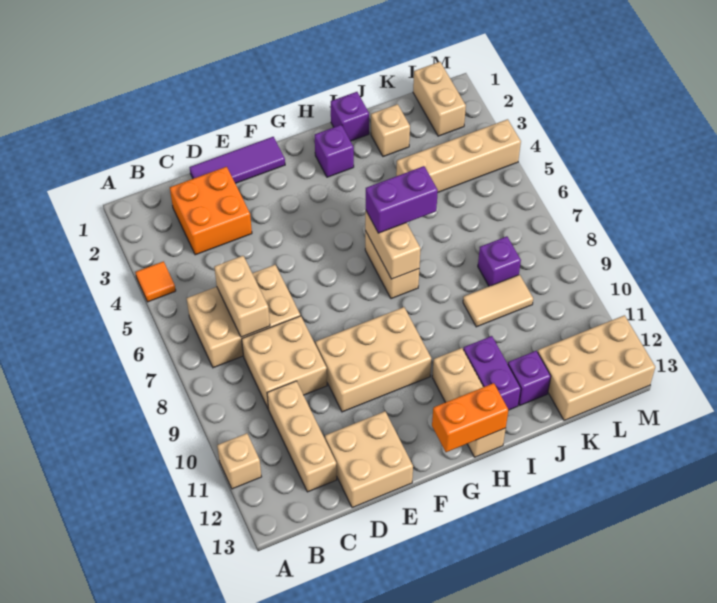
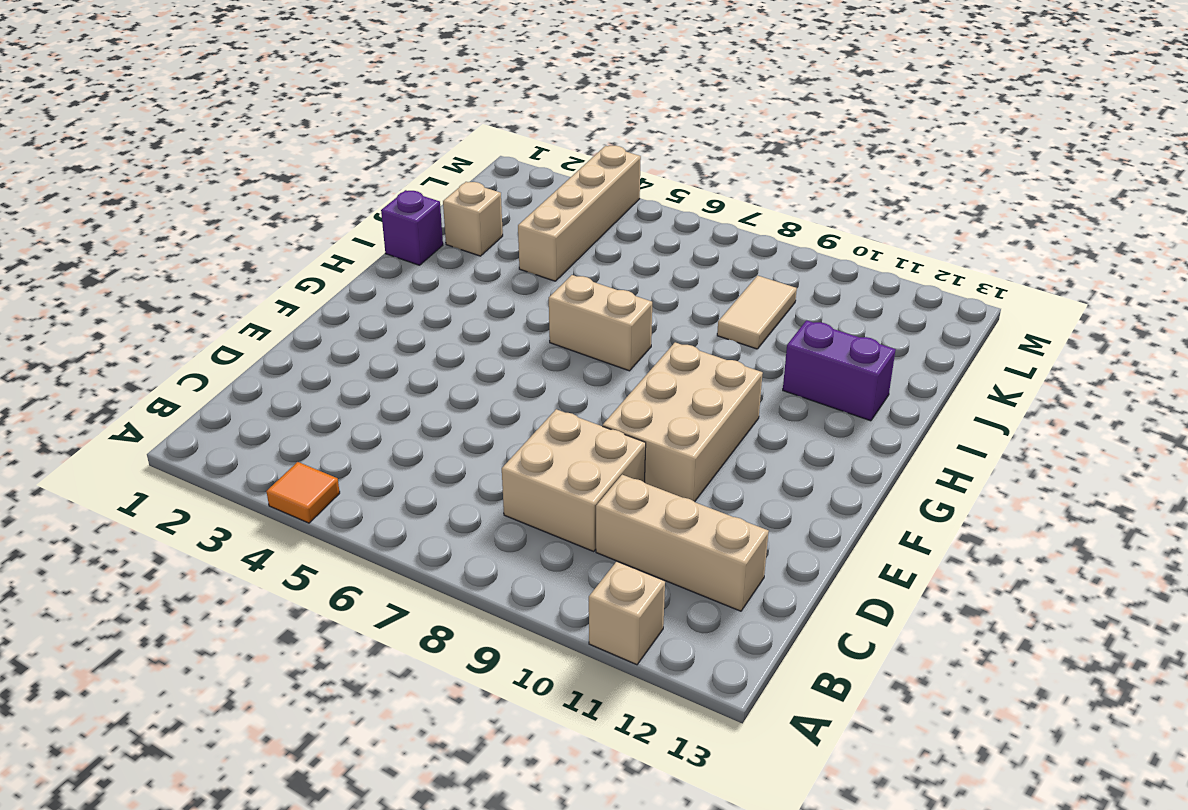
none -> tan 2x3 brick [187,265,300,368]
none -> orange 2x2 brick [170,167,252,255]
none -> purple 1x3 tile [190,137,285,183]

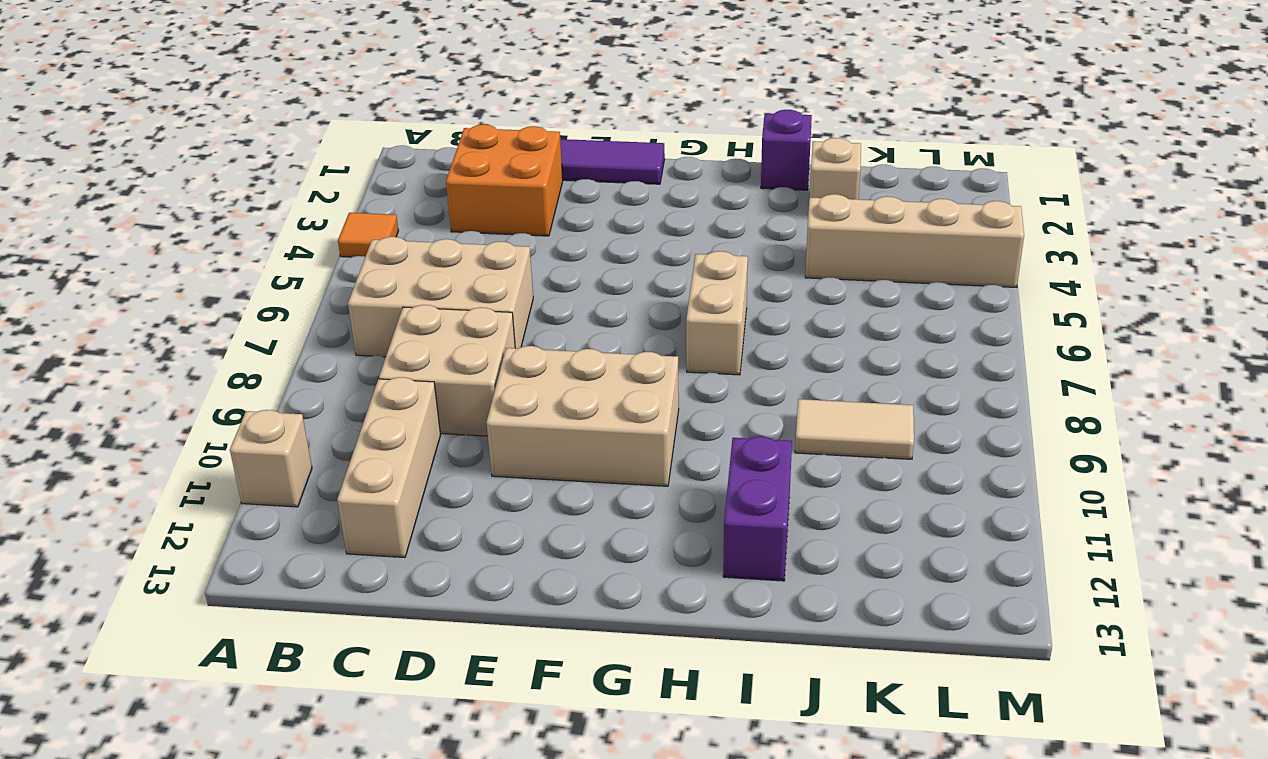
none -> tan 2x2 brick [325,411,413,508]
none -> purple 1x1 brick [315,125,354,177]
none -> tan 1x3 brick [432,348,506,457]

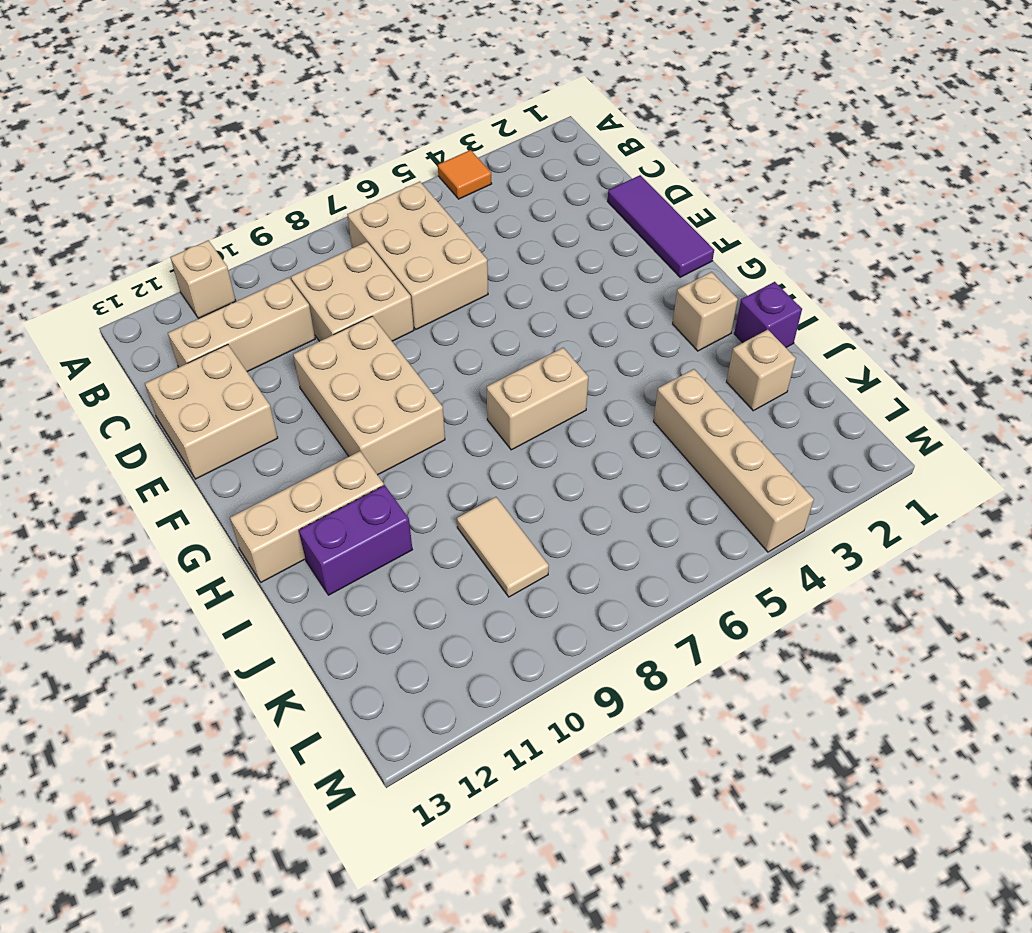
tan 1x1 brick [673,272,738,351] -> purple 1x1 brick [315,125,354,177]
none -> orange 2x2 brick [170,167,252,255]
none -> purple 1x1 brick [508,351,551,405]
none -> purple 1x1 brick [478,236,521,286]

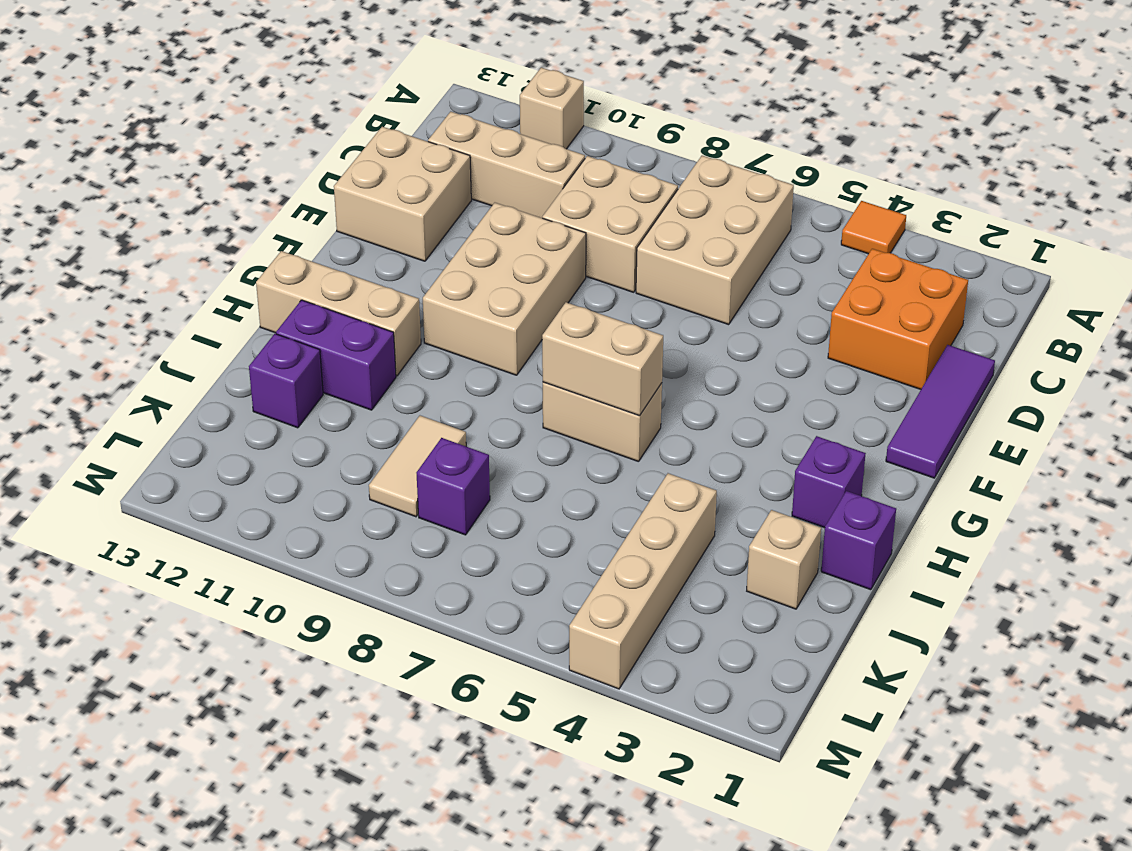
none -> tan 2x3 brick [538,315,655,420]
none -> tan 1x2 brick [413,62,466,136]
none -> tan 1x2 brick [214,256,270,337]

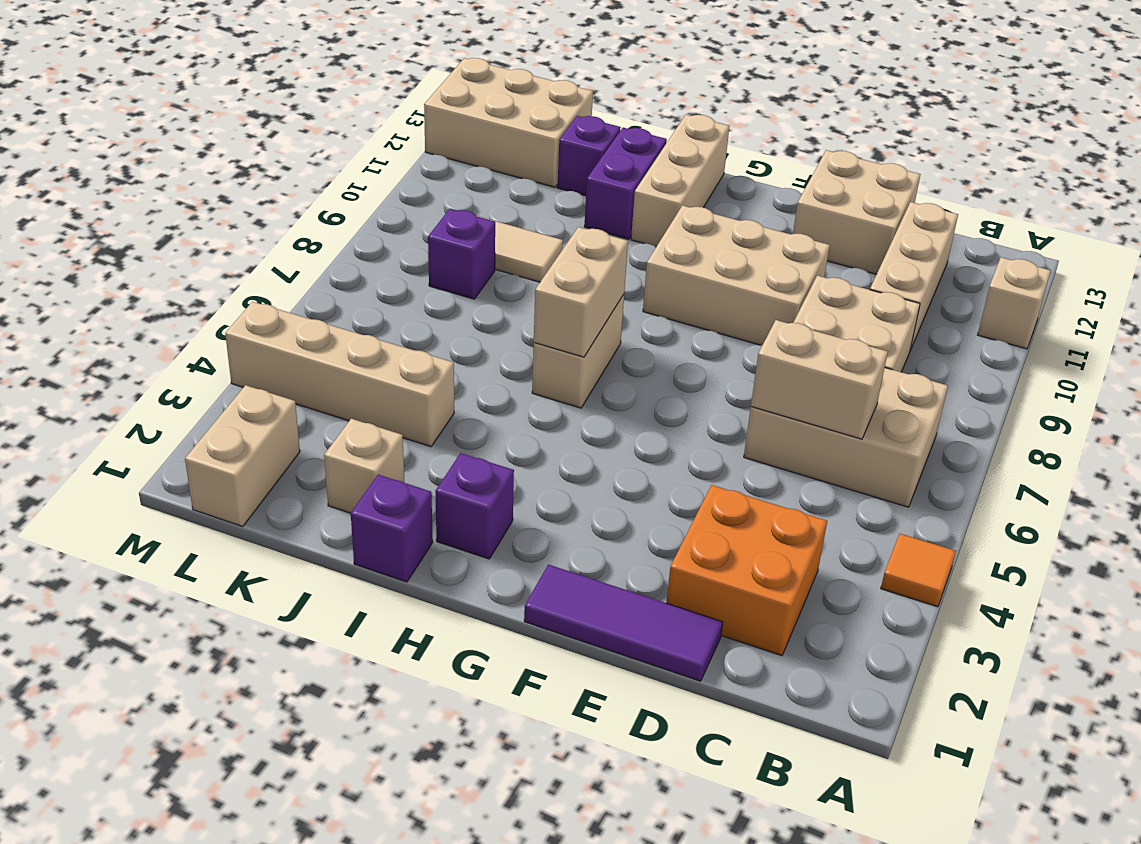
tan 1x2 brick [751,320,888,439] -> tan 1x2 brick turned to [214,256,270,337]
none -> orange 1x2 brick [432,383,508,452]
none -> purple 1x2 brick [366,166,438,233]

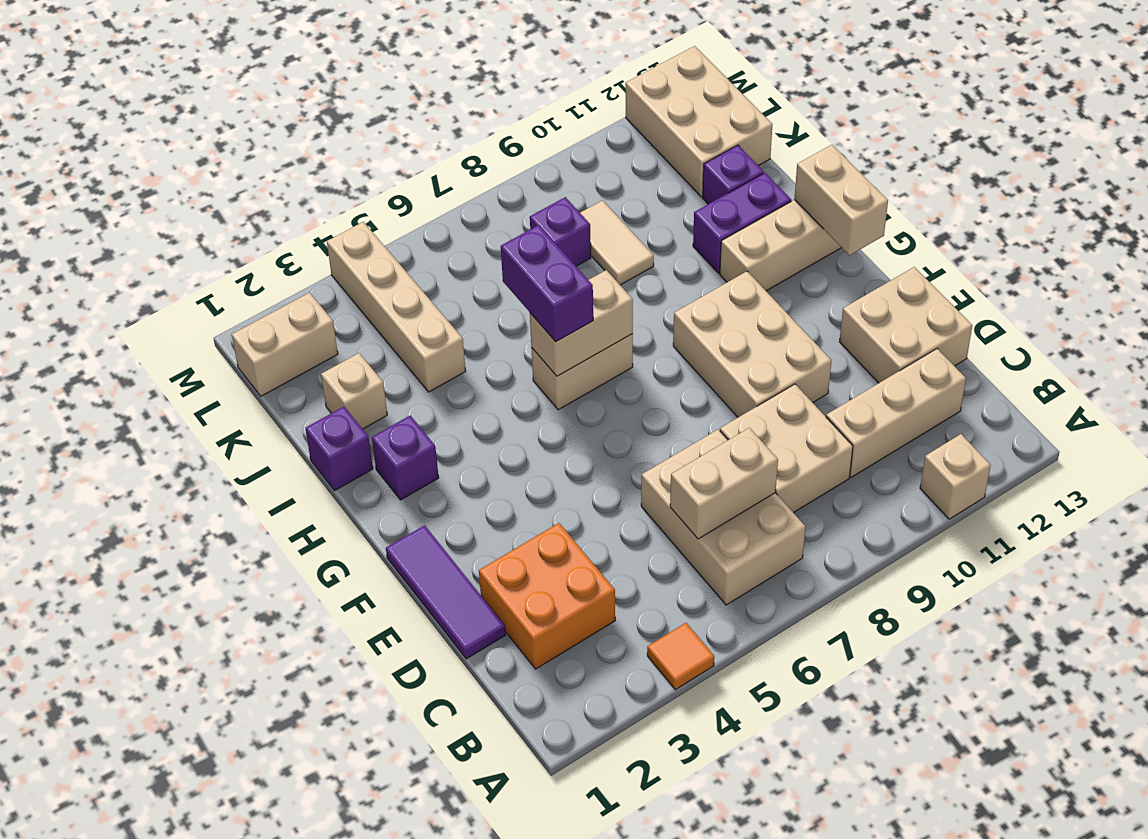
tan 1x2 brick [795,145,888,255] -> orange 1x2 brick [432,383,508,452]

